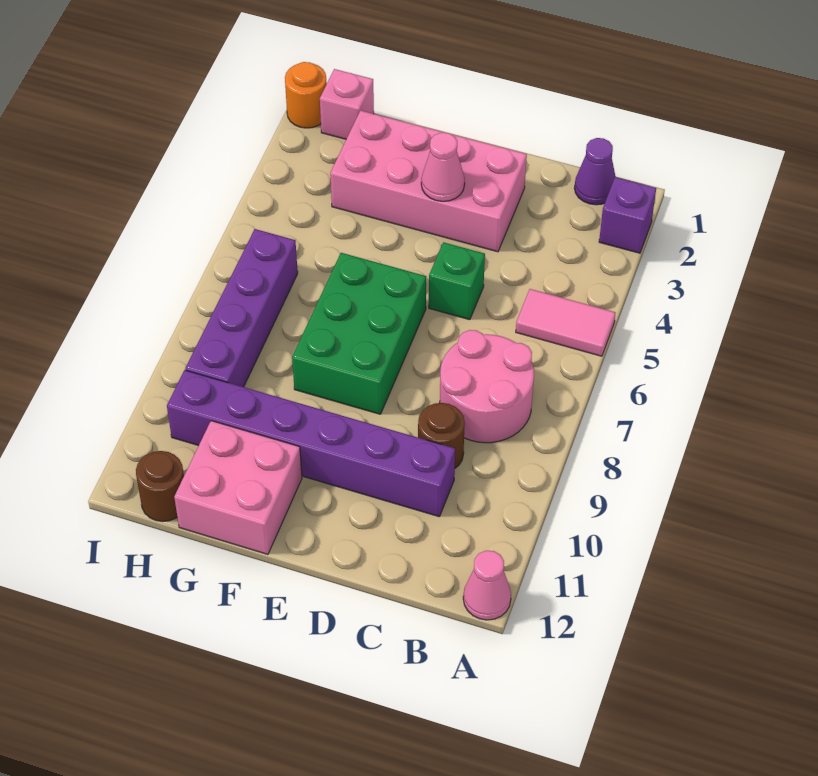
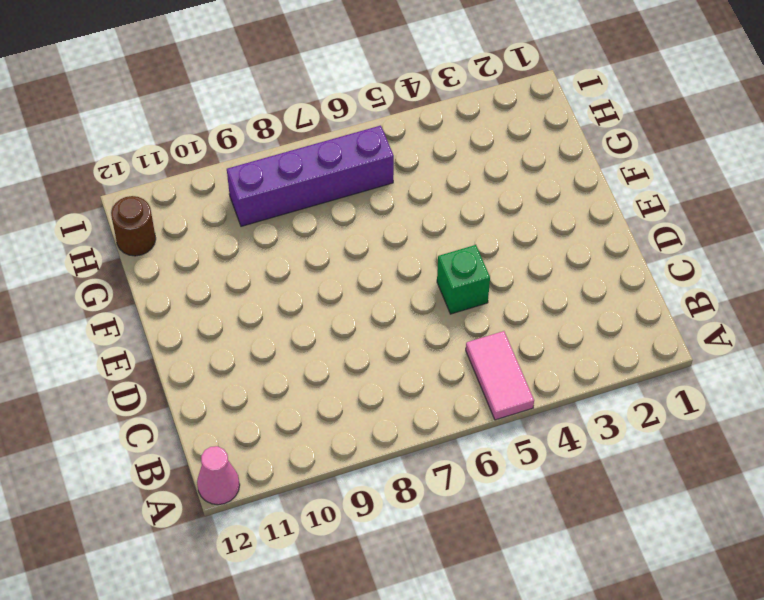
none -> purple 1x1 brick [599,177,656,253]
none -> purple 1x1 cone [574,138,616,205]
none -> pink 2x2 round brick [440,330,534,443]

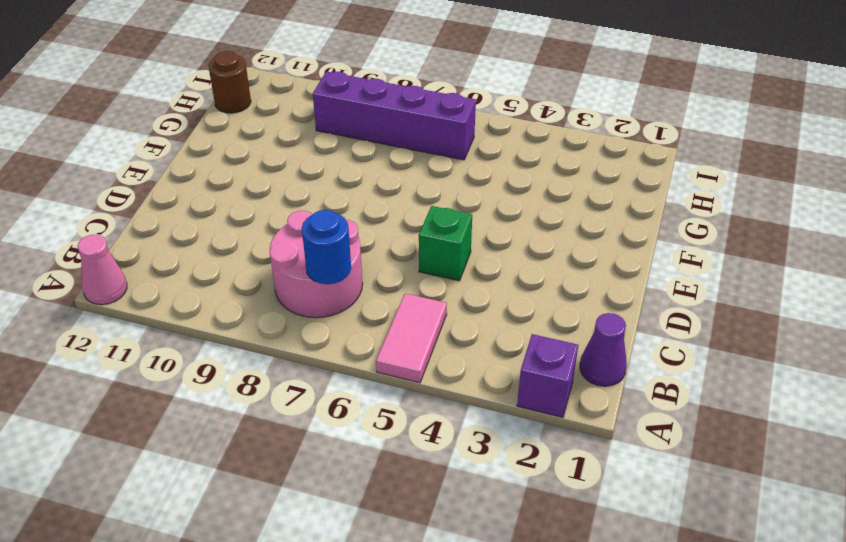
blue 1x1 round brick [302,210,351,284] -> none
none -> brown 1x1 round brick [418,403,465,468]
none -> purple 1x6 brick [167,370,455,517]
none -> pink 2x4 brick [330,111,527,252]

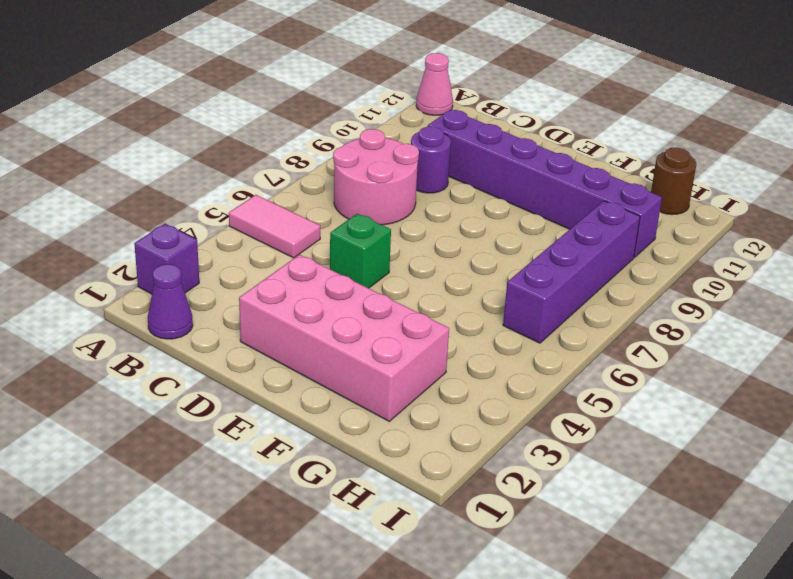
purple 1x1 round brick [411,127,451,193] -> brown 1x1 round brick [418,403,465,468]
none -> green 2x3 brick [292,253,426,414]
none -> pink 2x2 brick [174,421,302,554]
none -> pink 1x1 brick [320,69,374,139]

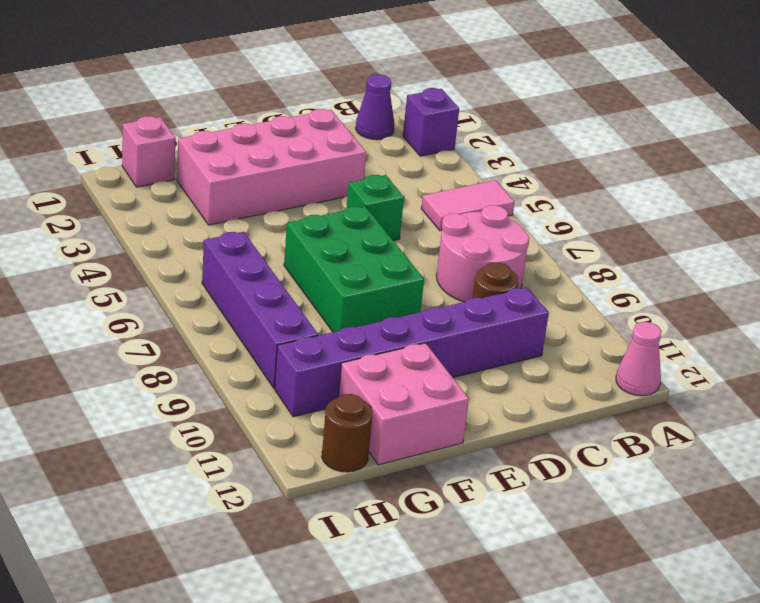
none -> orange 1x1 round brick [285,62,327,128]
none -> pink 1x1 cone [421,133,465,201]

